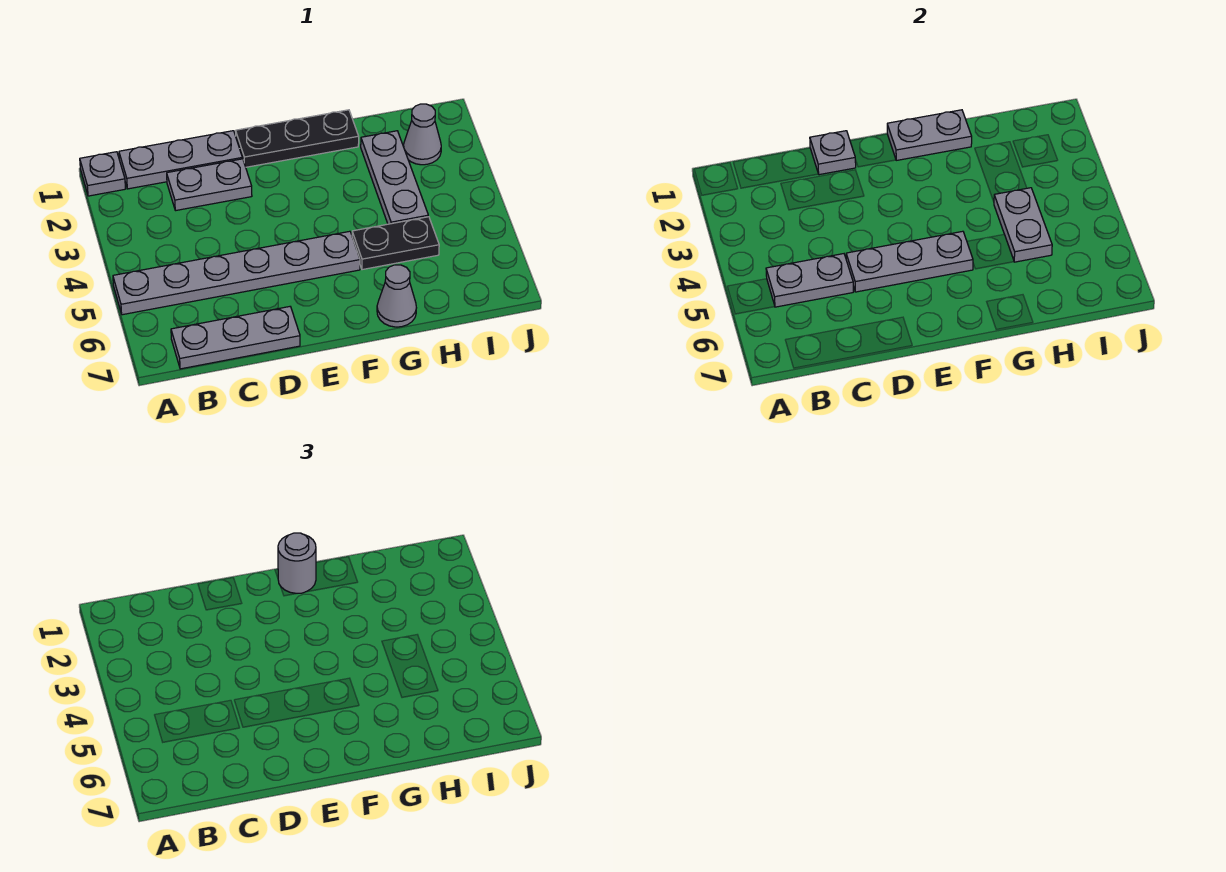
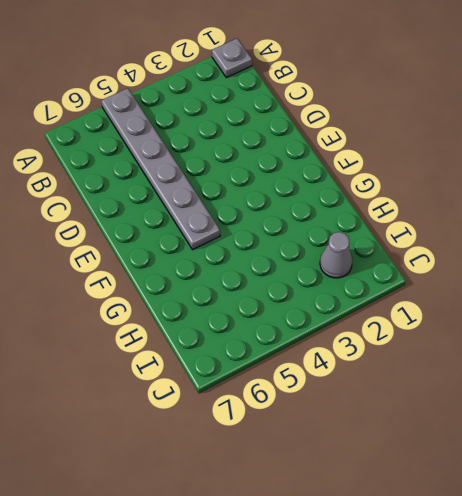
none -> grey 1x3 plate [119,131,242,189]
none -> grey 1x3 plate [171,307,300,369]
none -> grey 1x2 plate [167,159,252,211]

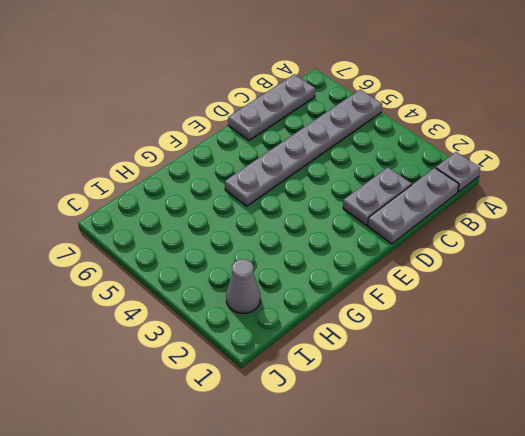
none -> black 1x3 plate [236,110,359,167]
none -> black 1x2 plate [352,217,439,270]
none -> grey 1x1 cone [377,265,416,327]

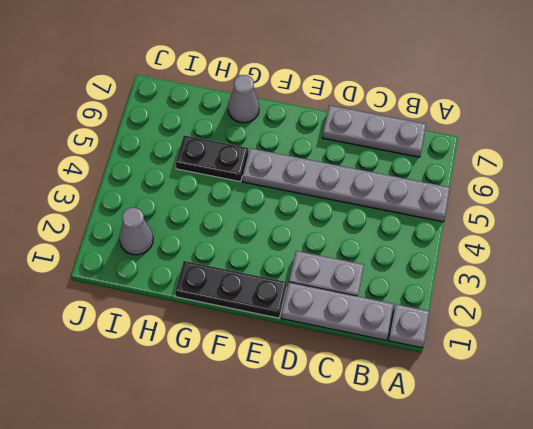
none -> grey 1x3 plate [361,131,428,224]
none -> grey 1x2 plate [766,254,853,307]
none -> grey 1x1 plate [810,131,856,175]

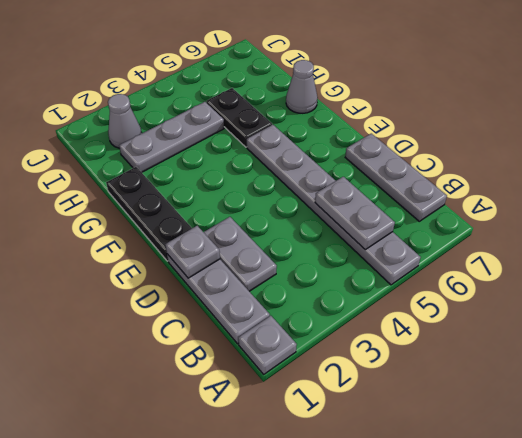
none -> grey 1x3 plate [846,231,973,292]
none -> grey 1x2 plate [887,110,972,160]
none -> grey 1x2 plate [994,188,1052,262]

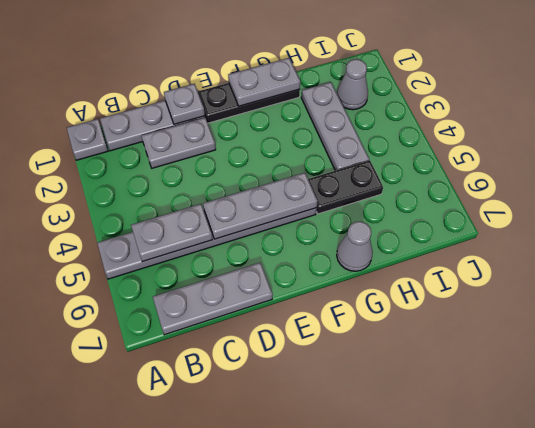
none -> grey 1x2 plate [994,188,1052,262]
none -> grey 1x1 round brick [278,533,316,593]

